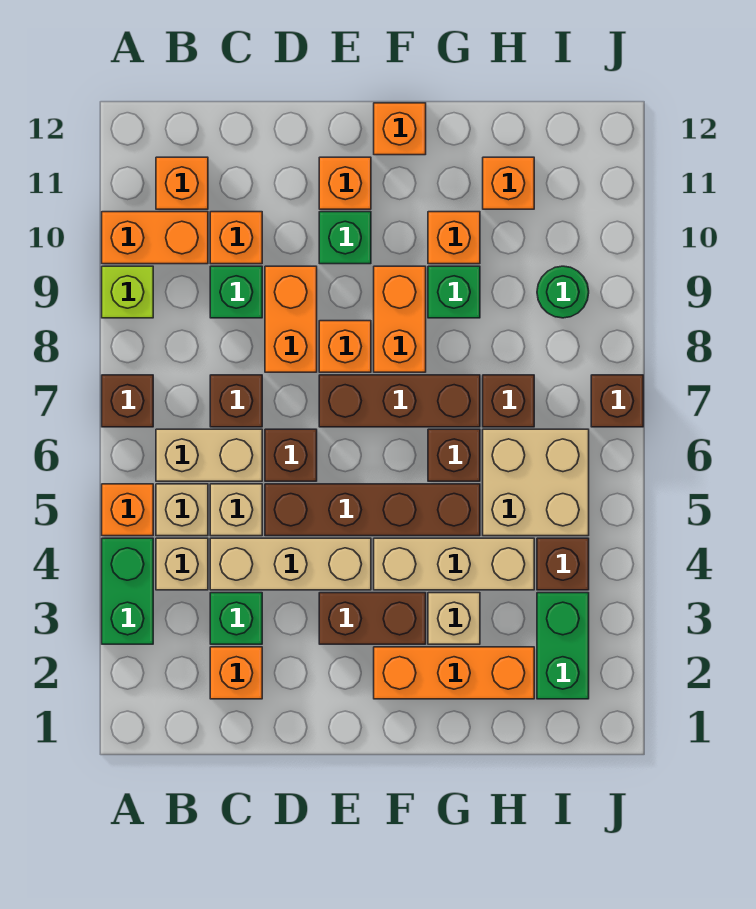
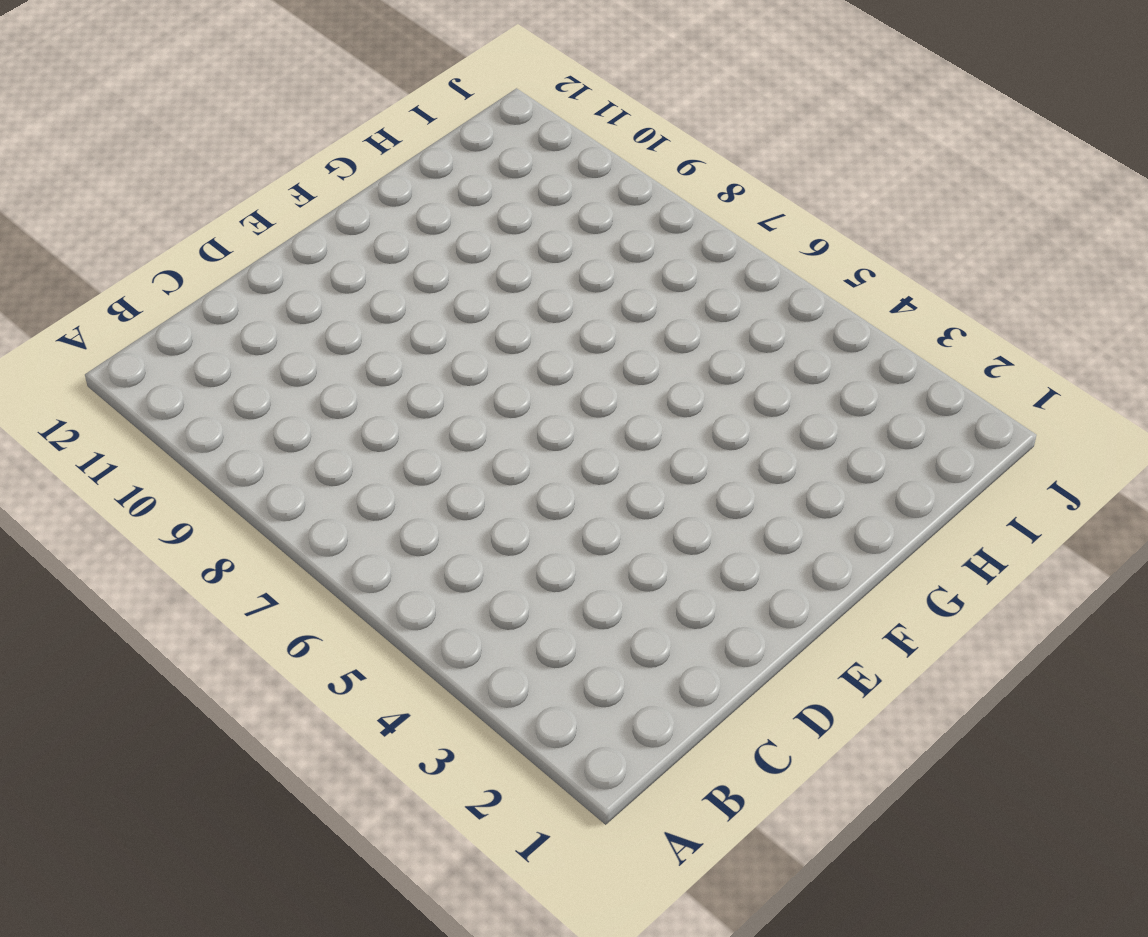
none -> green 1x2 brick [102,538,153,644]
none -> orange 1x1 brick [102,484,153,536]
none -> brown 1x1 brick [102,375,153,427]
none -> lime 1x1 brick [102,266,153,318]

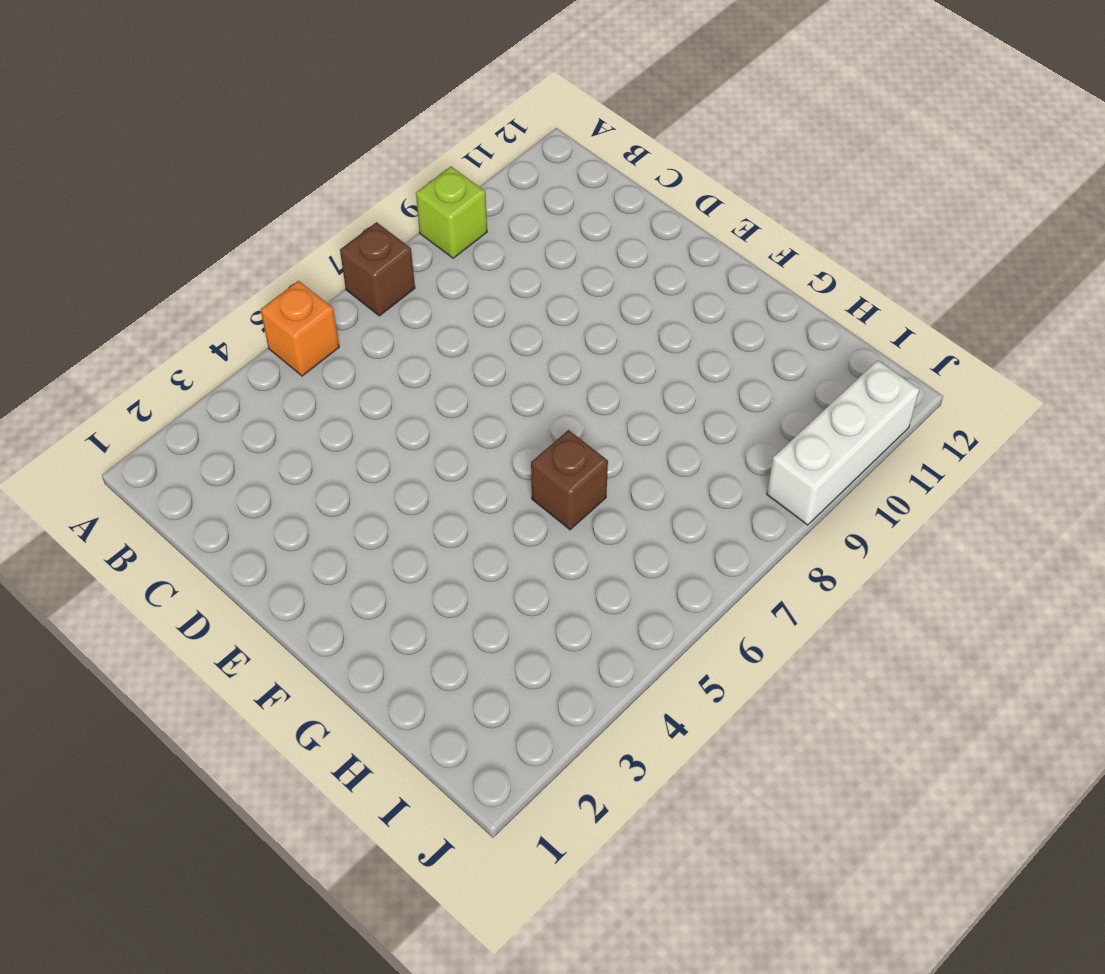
white 1x3 brick [767,360,919,525] -> none
none -> green 1x2 brick [102,538,153,644]
none -> orange 1x2 brick [102,212,208,264]
none -> tan 1x1 brick [156,538,208,590]
none -> tan 1x1 brick [156,484,208,536]

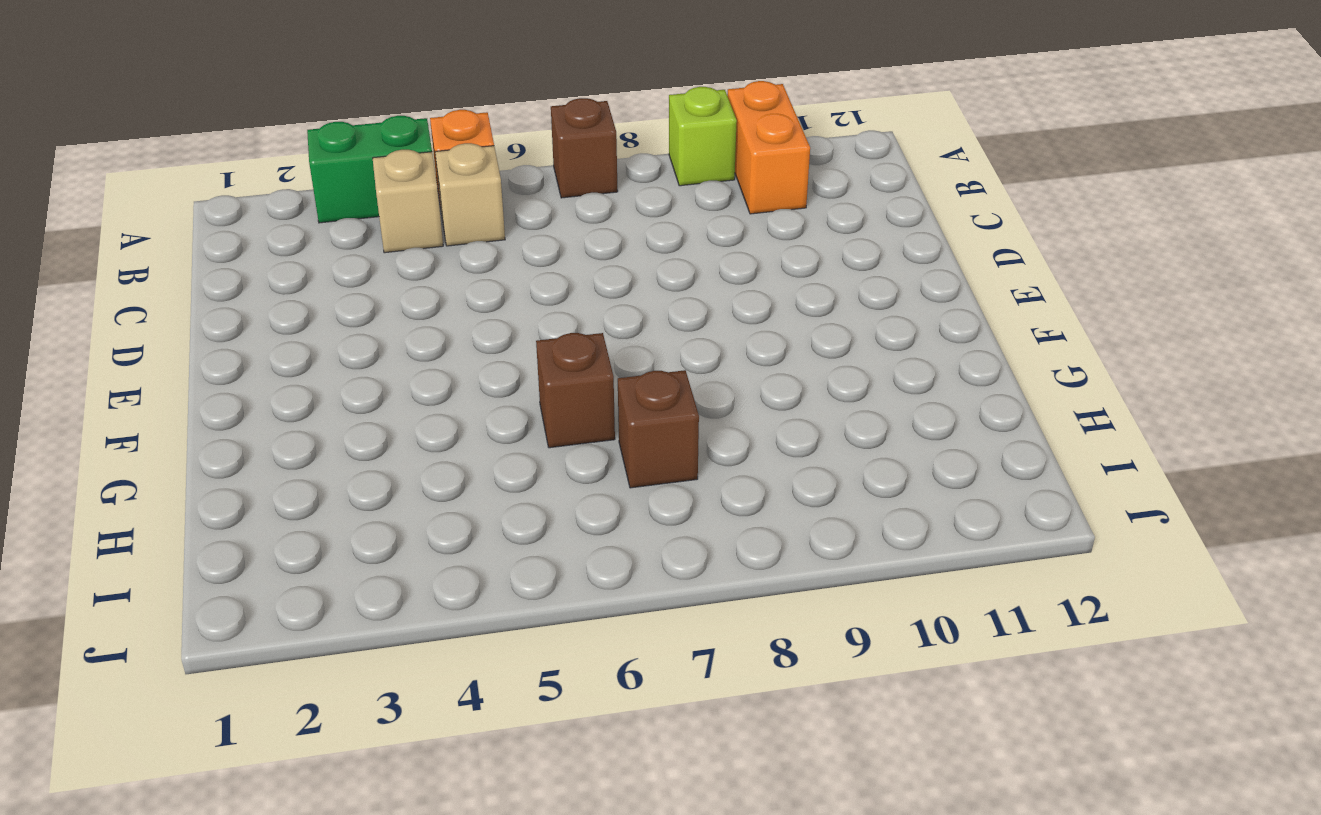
none -> tan 1x2 brick [156,429,262,481]
none -> orange 1x1 brick [156,157,208,209]
none -> orange 1x1 brick [210,647,262,699]
none -> green 1x1 brick [210,593,262,644]

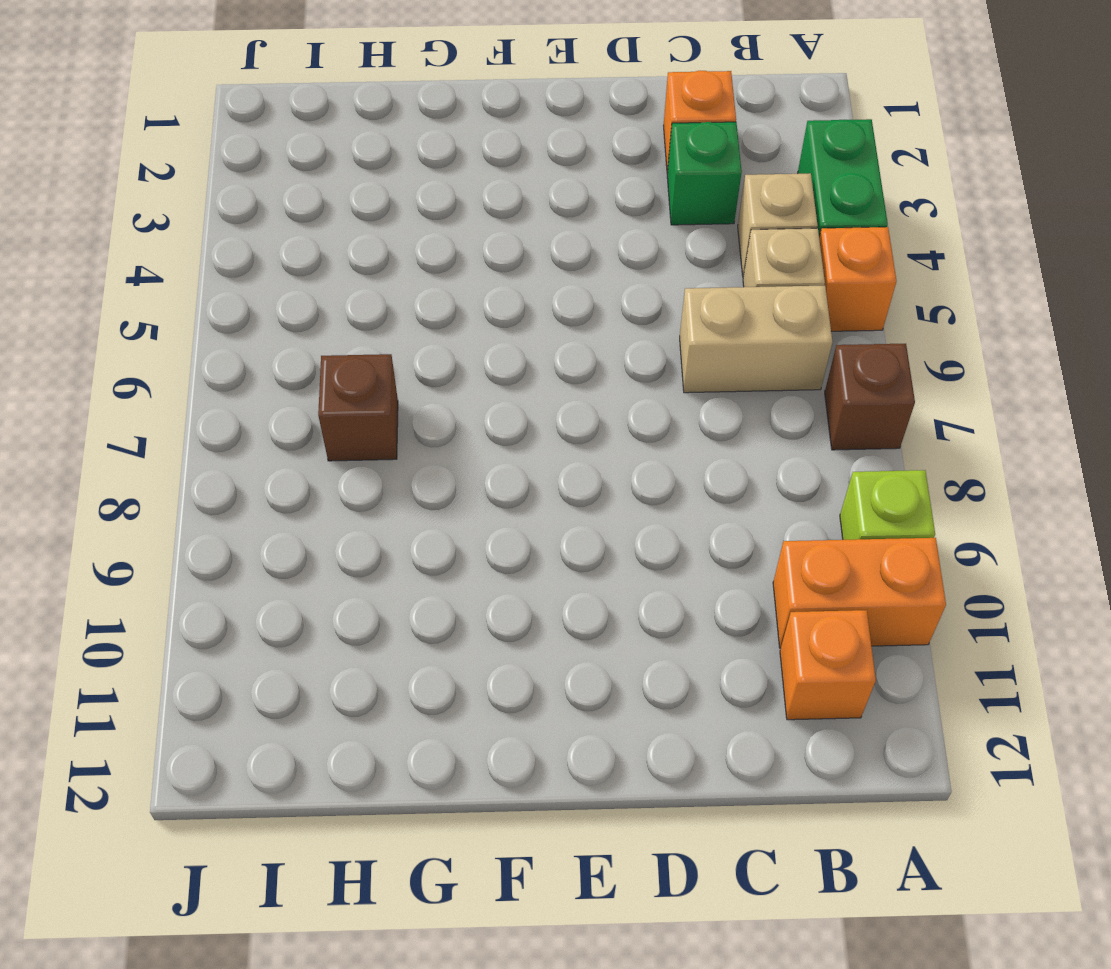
none -> tan 1x3 brick [210,538,371,590]
none -> tan 1x1 brick [210,484,262,536]
none -> brown 1x1 brick [210,375,262,427]
none -> green 1x1 brick [210,266,262,318]

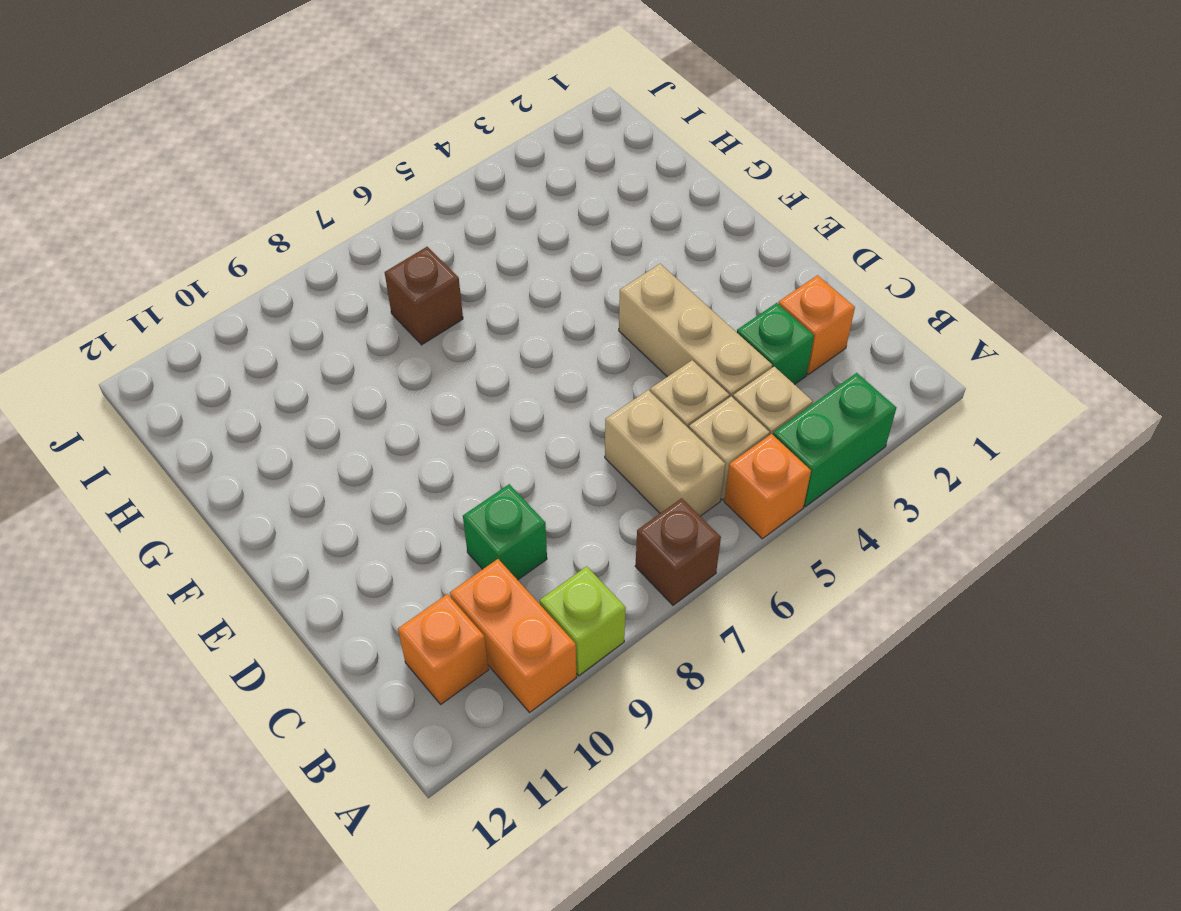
none -> brown 1x1 brick [210,375,262,427]
none -> orange 1x1 brick [210,212,262,264]
none -> brown 1x4 brick [265,484,480,536]
none -> brown 1x1 brick [265,429,317,481]

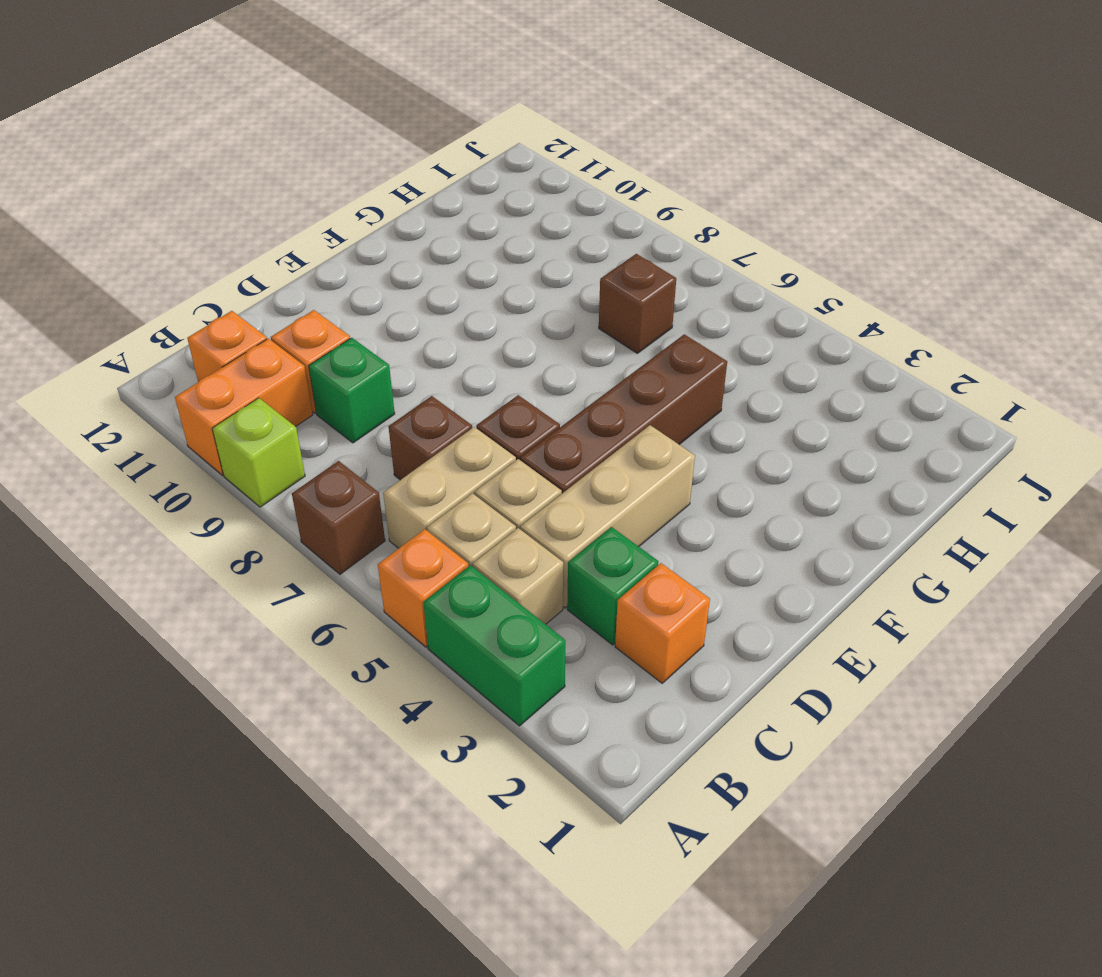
none -> orange 1x2 brick [265,266,317,372]
none -> brown 1x2 brick [319,593,426,644]
none -> brown 1x3 brick [319,375,480,427]
none -> orange 1x1 brick [319,321,371,372]

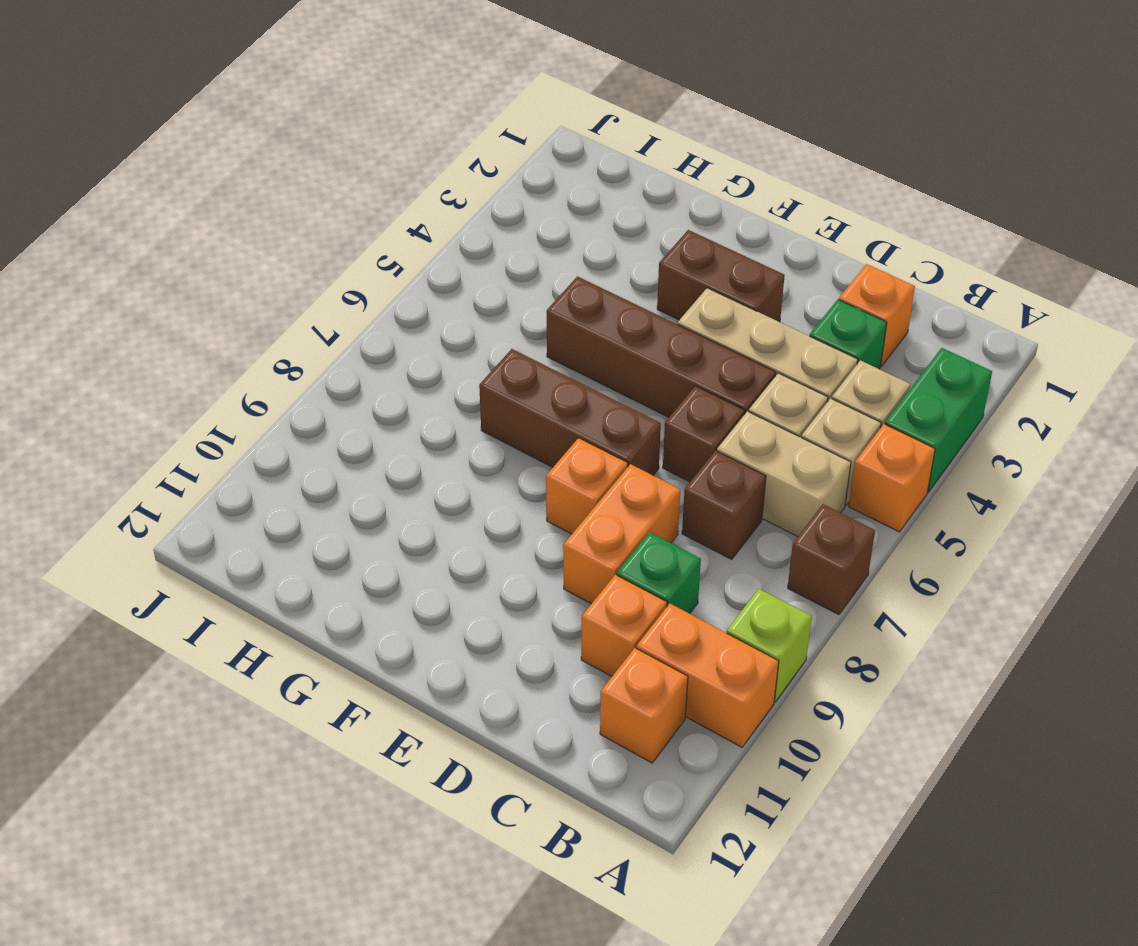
none -> green 1x1 brick [319,212,371,264]
none -> orange 1x1 brick [319,157,371,209]
none -> orange 1x3 brick [374,647,534,699]
none -> tan 1x3 brick [374,538,534,590]

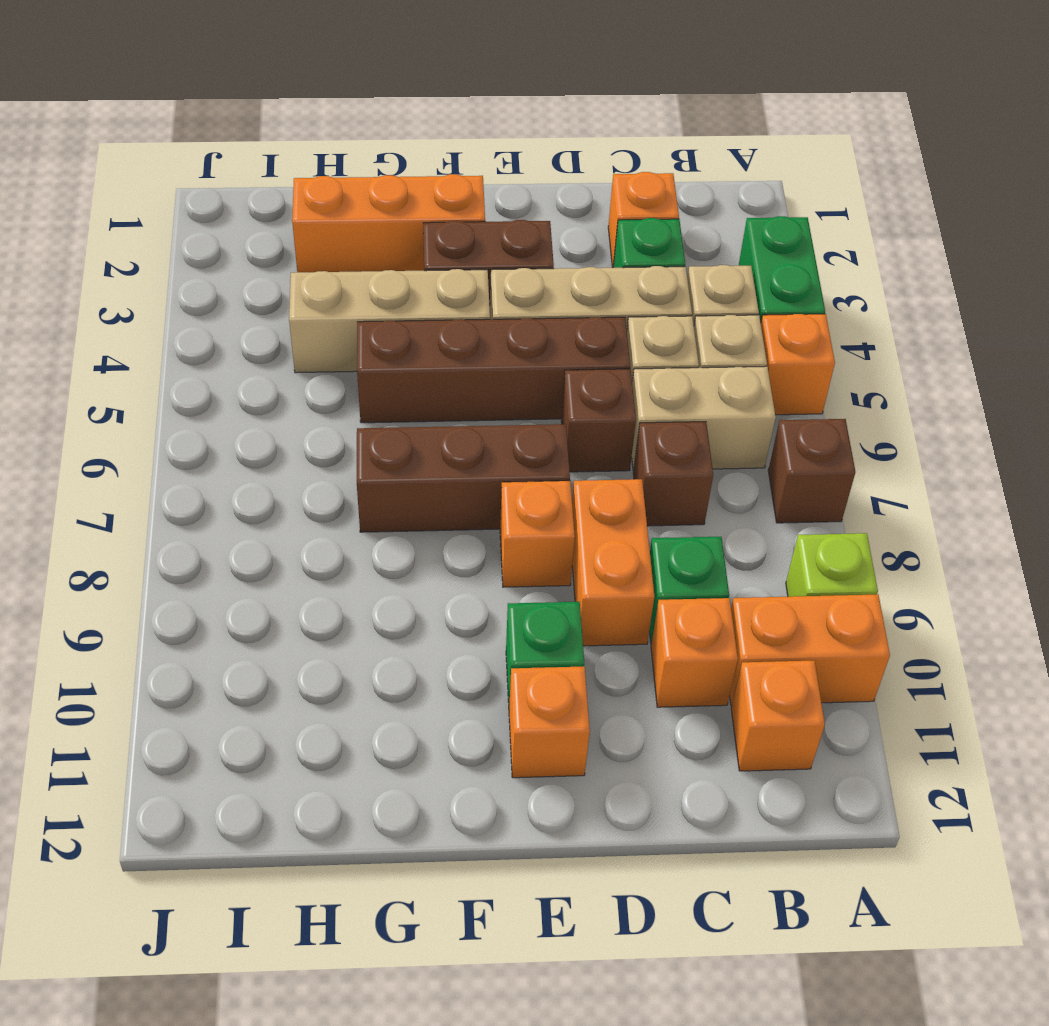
none -> orange 1x2 brick [374,266,426,372]
none -> orange 1x1 brick [374,103,426,155]
none -> tan 1x1 brick [428,593,480,644]
none -> brown 1x1 brick [428,429,480,481]

